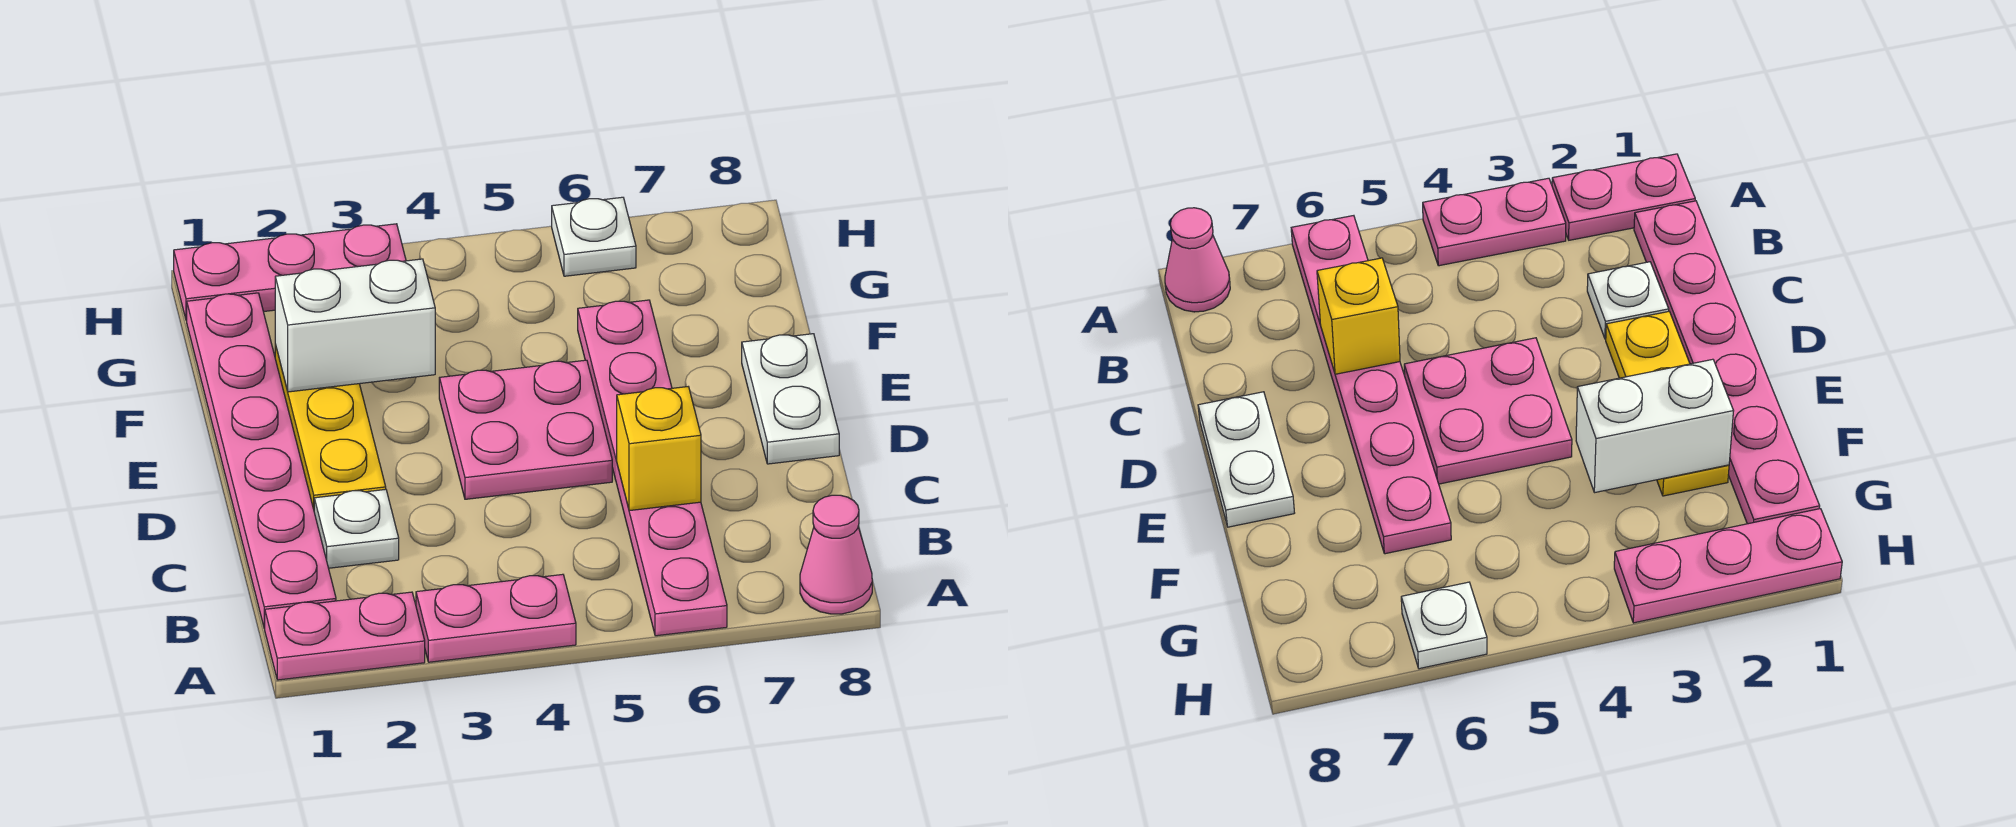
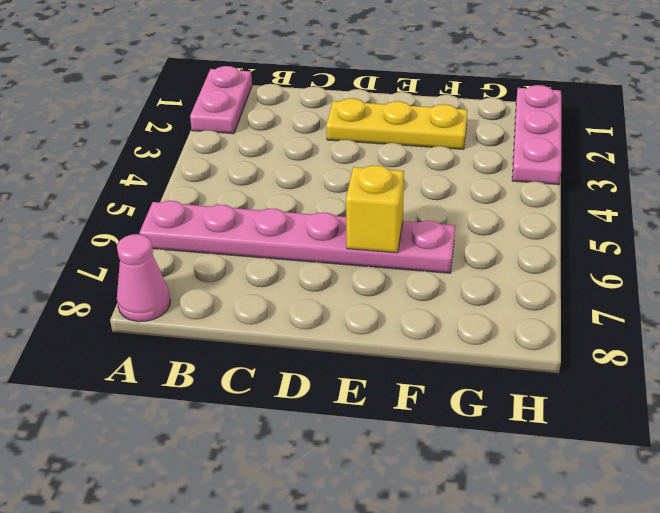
yellow 1x1 brick [346,165,404,253] -> yellow 1x1 brick moved to [617,387,701,511]
none -> pink 1x2 plate [416,574,576,662]
none -> pink 1x6 plate [187,293,336,628]
none -> white 1x1 plate [314,489,399,568]

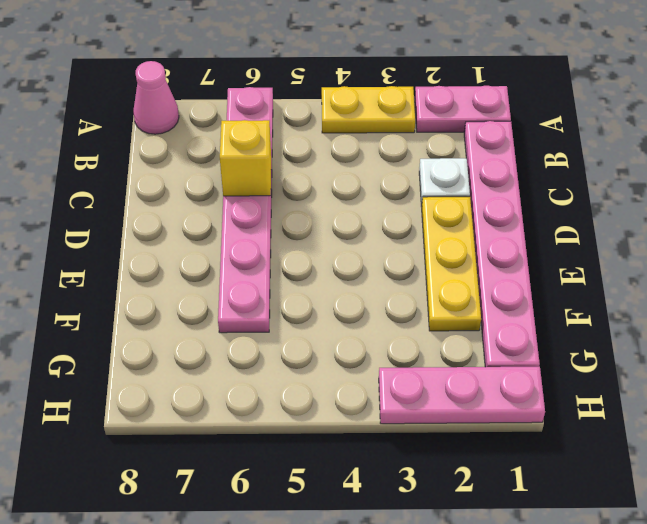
yellow 1x2 plate [322,86,415,133] -> pink 1x2 plate [416,574,576,662]
none -> pink 2x2 plate [439,360,612,499]
none -> white 1x2 plate [742,334,839,464]
none -> white 1x1 plate [552,197,636,276]

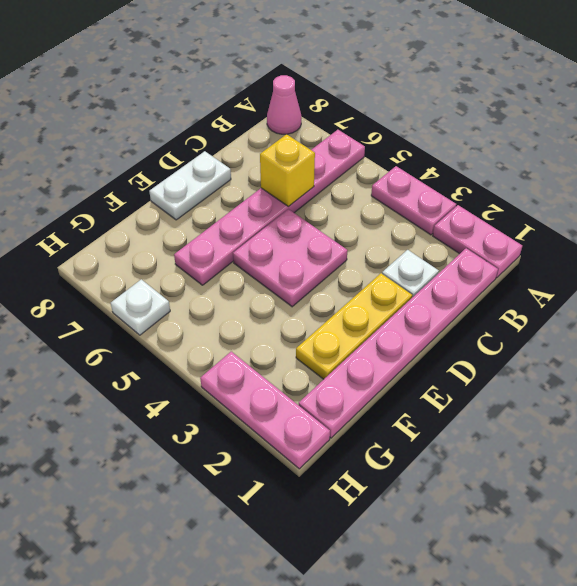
none -> white 1x2 brick [275,259,435,392]

